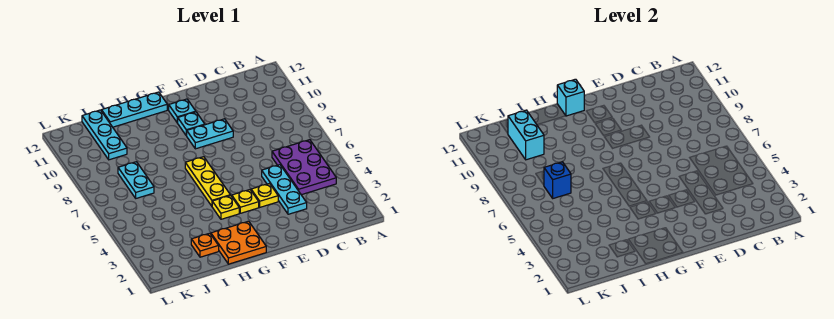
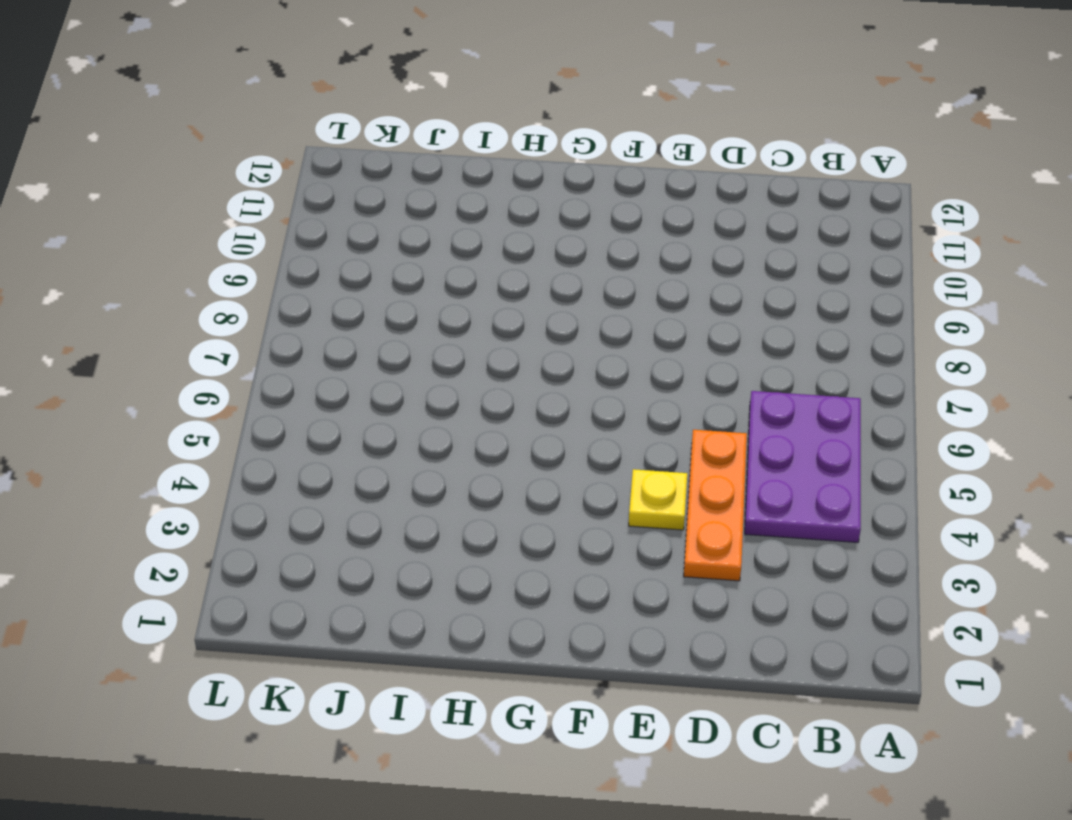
orange 1x3 plate [684,430,747,581] -> cyan 1x3 plate [262,165,307,214]
none -> cyan 1x2 plate [187,119,233,149]
none -> yellow 1x1 plate [232,190,259,213]
none -> cyan 1x1 plate [178,112,205,136]

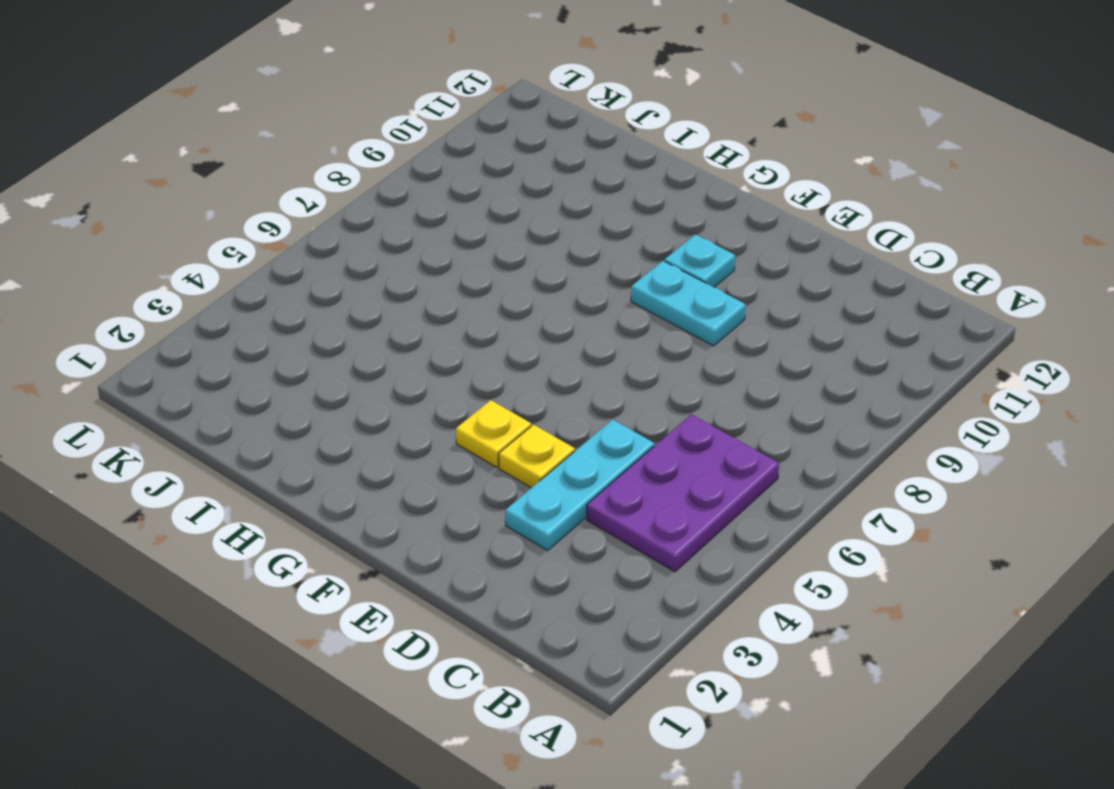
none -> cyan 1x1 plate [169,99,196,123]
none -> orange 2x2 plate [211,221,266,264]
none -> yellow 1x1 plate [212,195,239,219]

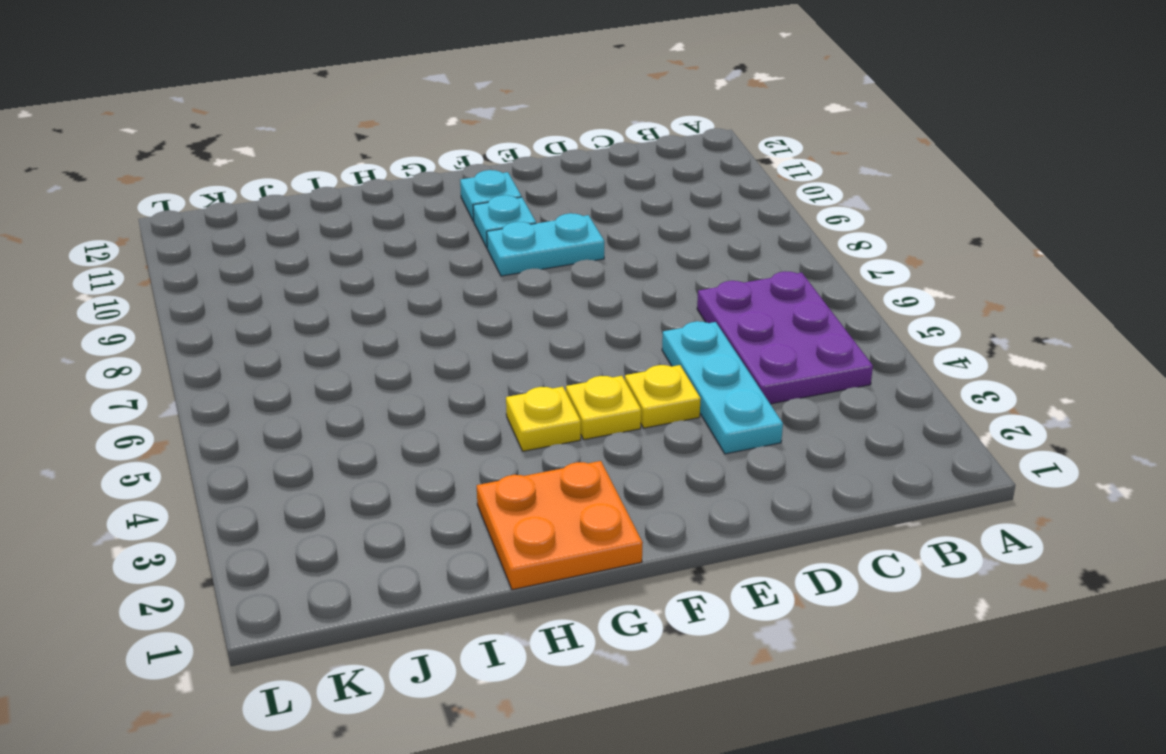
none -> yellow 1x3 plate [185,157,230,206]
none -> cyan 1x3 plate [101,92,167,127]
none -> orange 1x1 plate [191,233,219,257]

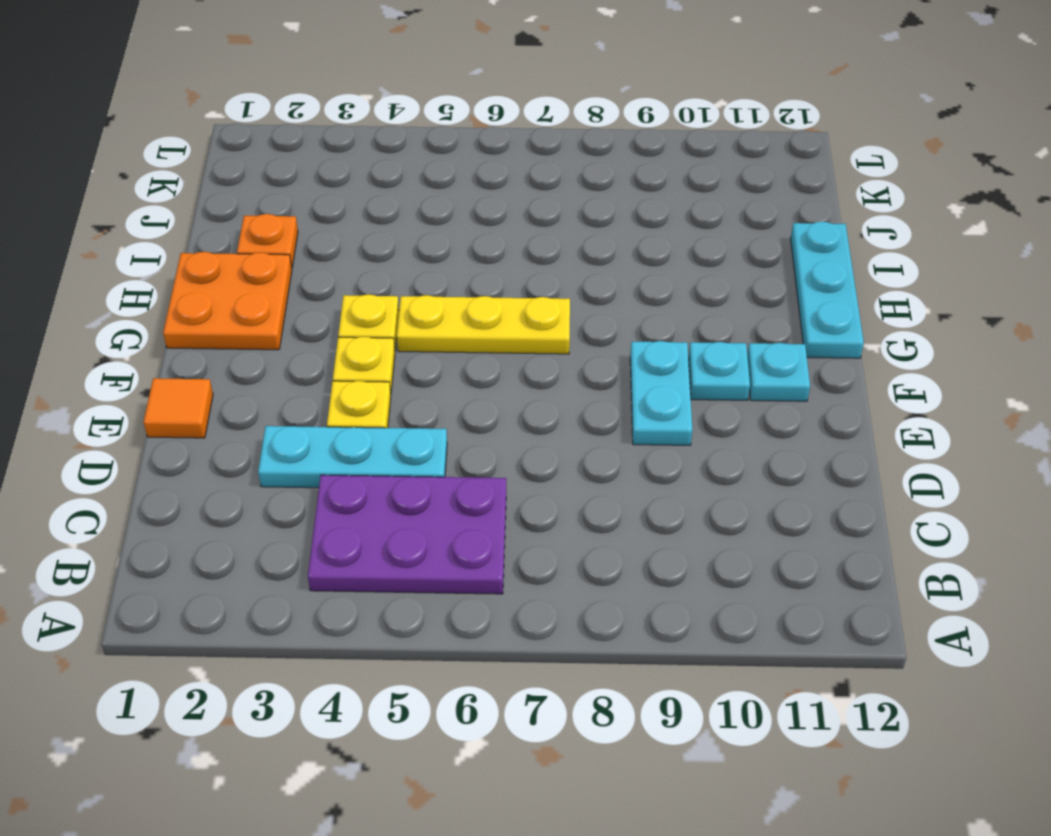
orange 1x1 tile [143,378,213,438] -> none
none -> cyan 1x2 plate [118,162,154,198]
none -> cyan 1x3 plate [82,110,127,160]
none -> cyan 1x1 brick [557,79,584,116]

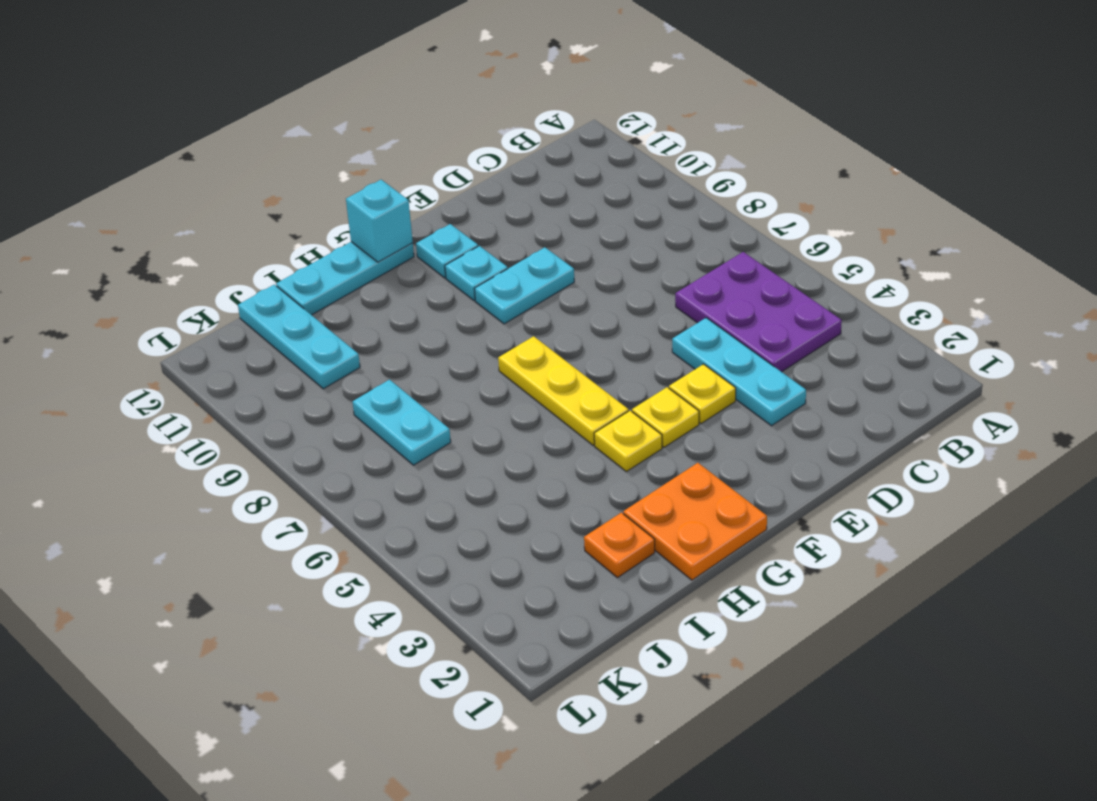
none -> blue 1x1 brick [544,162,571,198]
none -> cyan 1x2 brick [508,110,544,160]

